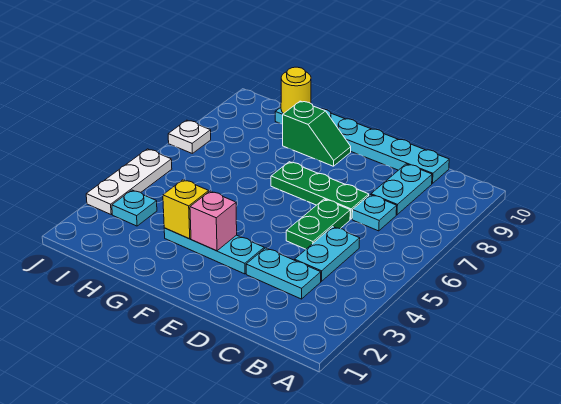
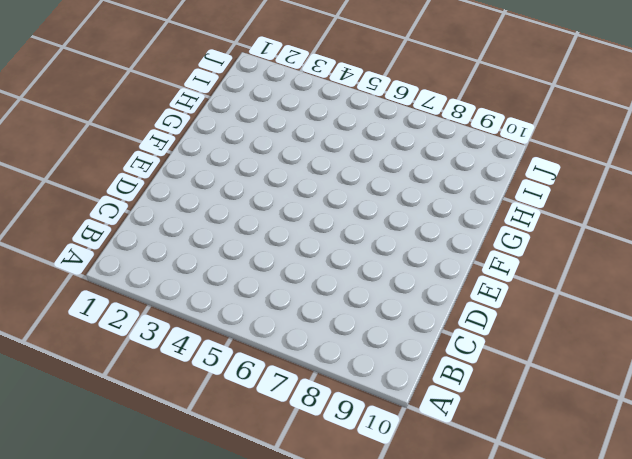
none -> cyan 1x2 plate [246,248,321,299]
none -> cyan 1x2 plate [295,227,360,281]
none -> cyan 1x1 plate [352,195,397,231]

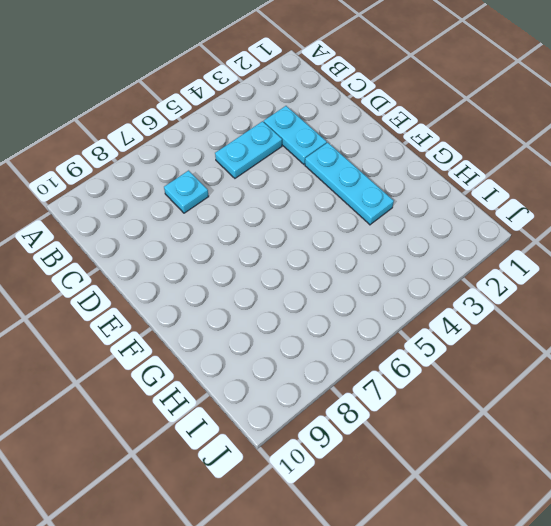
none -> cyan 1x2 plate [371,164,432,215]
none -> cyan 1x6 plate [275,108,449,183]
none -> green 1x2 plate [286,199,350,249]

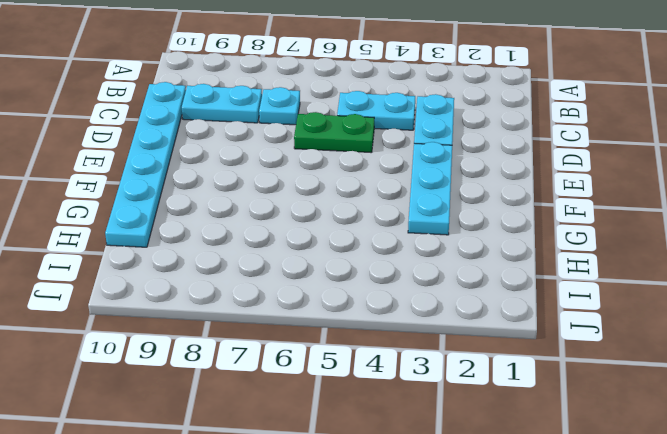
none -> green 1x3 plate [271,162,369,219]
none -> green 1x2 slope [283,101,351,166]
none -> cyan 1x1 plate [112,190,157,226]

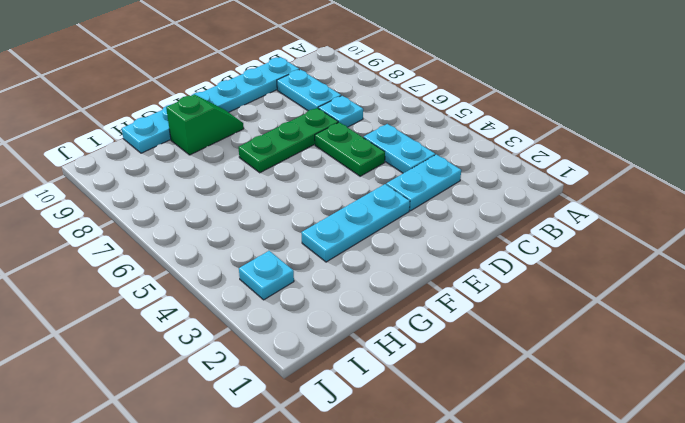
none -> white 1x3 plate [86,149,172,214]
none -> white 1x1 plate [168,120,211,153]
none -> pink 1x1 brick [190,191,237,251]

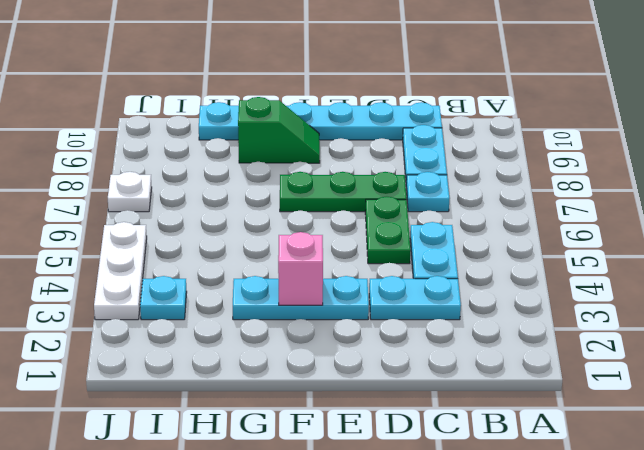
none -> yellow 1x1 brick [163,180,209,239]
none -> yellow 1x1 round brick [281,67,311,114]

